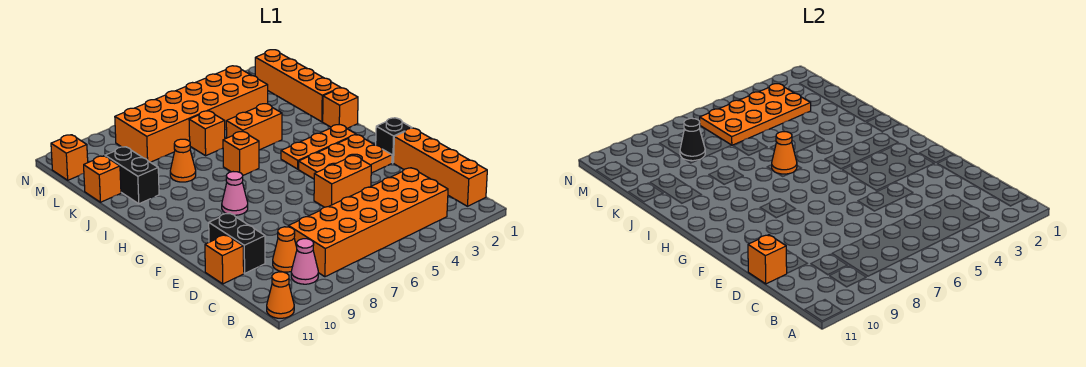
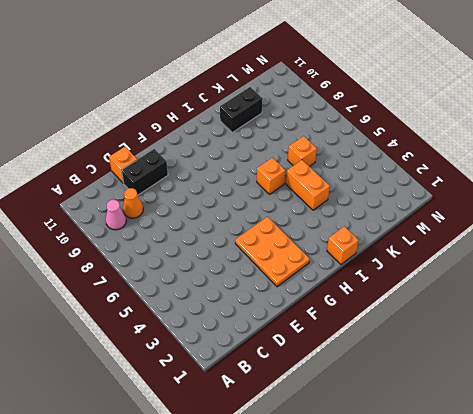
none -> orange 1x1 cone [267,272,294,318]
none -> orange 1x4 brick [394,128,487,206]
none -> orange 2x6 brick [288,168,448,277]

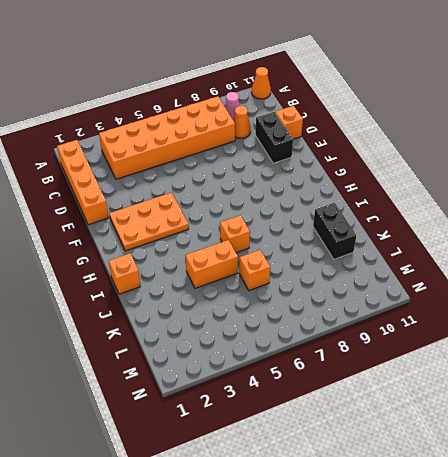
none -> orange 1x2 brick [314,156,371,207]
none -> black 1x1 brick [376,118,412,163]
none -> pink 1x1 cone [222,172,248,215]

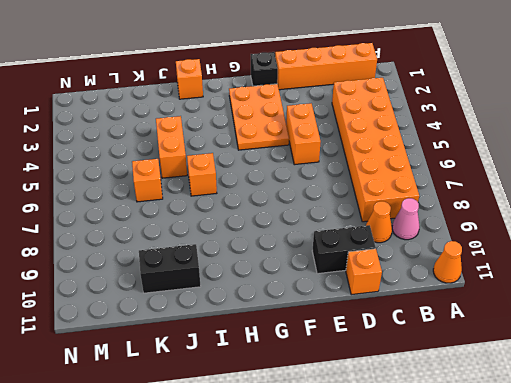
none -> pink 1x1 cone [222,172,248,215]
none -> orange 1x3 plate [281,125,356,169]
none -> orange 1x4 brick [255,50,341,122]

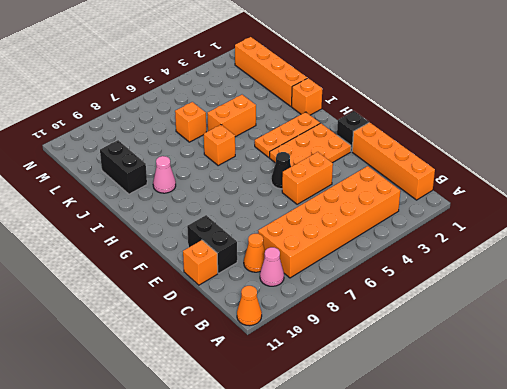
black 1x1 cone [271,152,291,189] -> black 1x1 cone moved to [680,118,705,161]
pink 1x1 cone [153,156,176,193] -> pink 1x1 cone moved to [222,172,248,215]
none -> orange 1x1 cone [170,139,196,182]
none -> orange 1x1 brick [84,156,121,202]
none -> orange 2x6 brick [115,66,268,162]

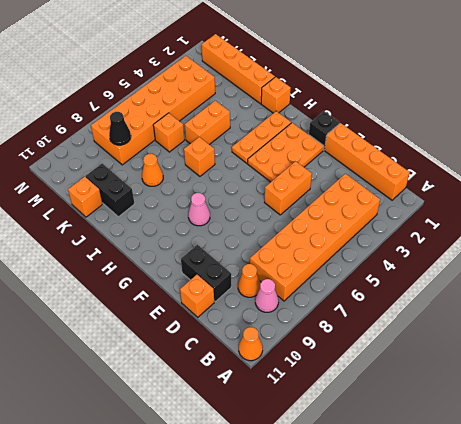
none -> orange 1x1 brick [51,135,88,180]
none -> orange 1x1 brick [748,235,787,284]
none -> orange 1x1 cone [772,132,797,174]

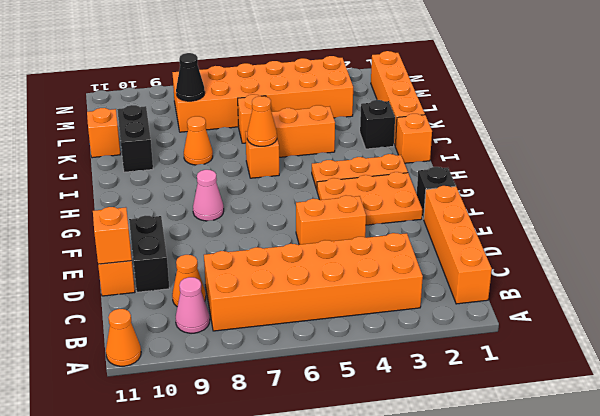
black 1x1 brick [360,100,395,149] -> none
none -> orange 1x1 brick [51,135,88,180]
none -> orange 2x4 plate [700,84,811,145]

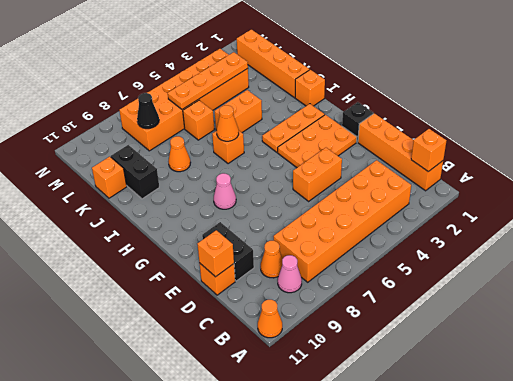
orange 1x1 brick [411,129,446,172] -> orange 1x1 brick moved to [51,135,88,180]
orange 1x4 plate [168,52,248,109] -> orange 2x4 plate [700,84,811,145]

